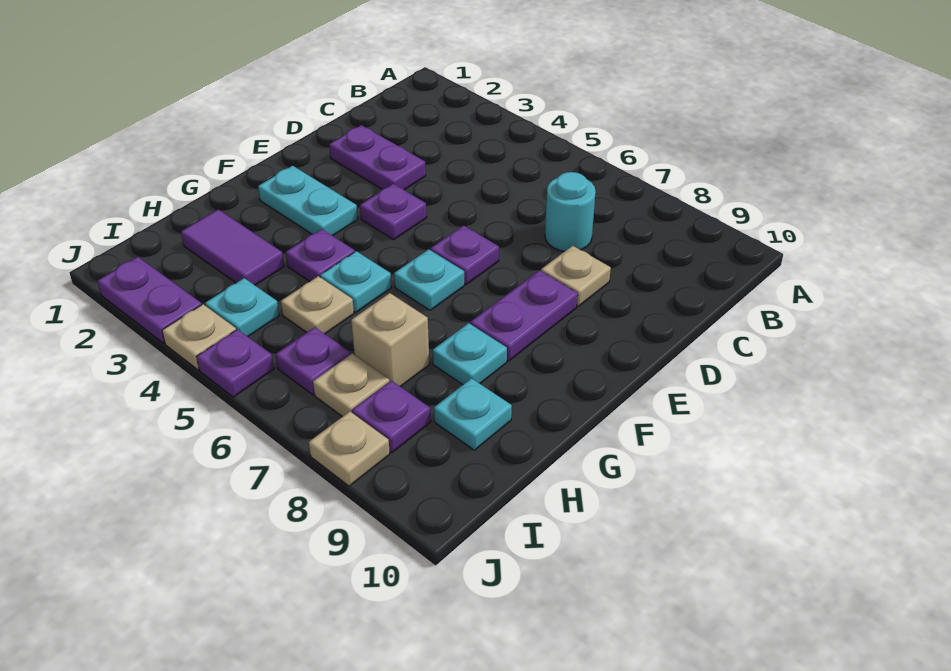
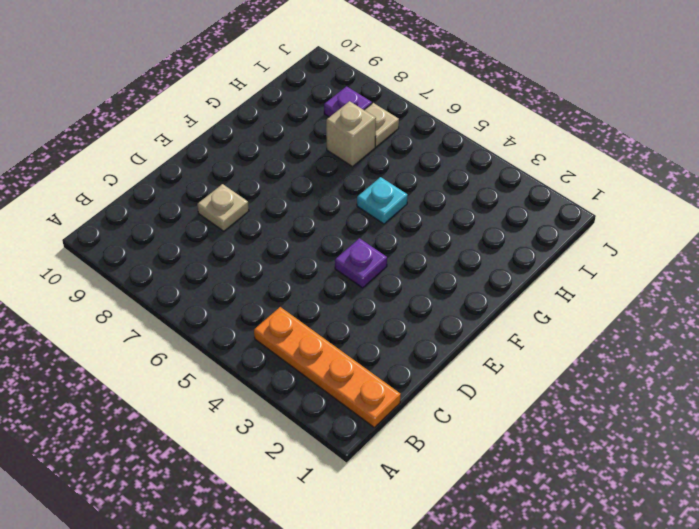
orange 1x4 plate [254,307,401,427] -> none
none -> cyan 1x1 round brick [545,172,596,251]
none -> purple 1x2 plate [329,125,426,190]
none -> purple 1x1 plate [430,225,499,285]

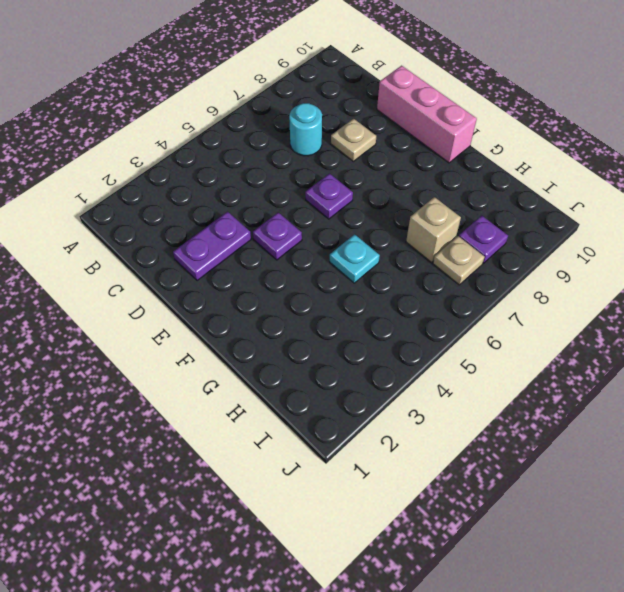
pink 1x3 brick [377,66,477,163] -> none
none -> purple 1x2 plate [470,270,578,361]
none -> cyan 1x2 plate [258,166,358,236]
none -> cyan 1x1 plate [394,249,464,310]

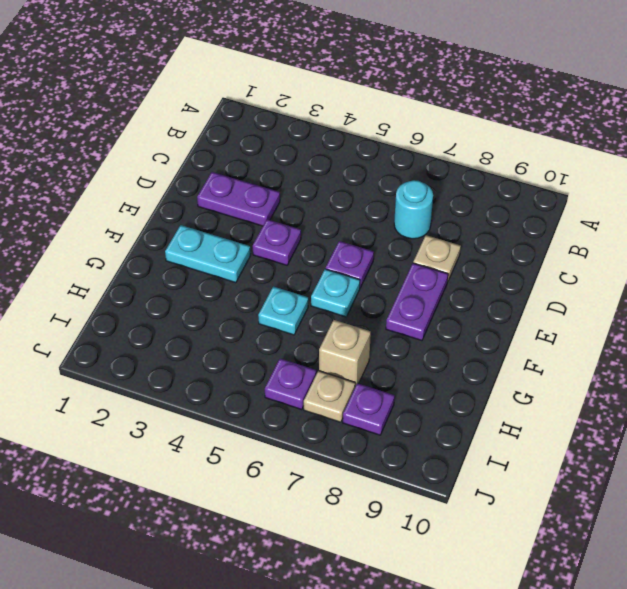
none -> purple 1x1 plate [286,229,355,281]
none -> cyan 1x1 plate [433,323,507,385]
none -> purple 1x2 tile [181,209,284,285]

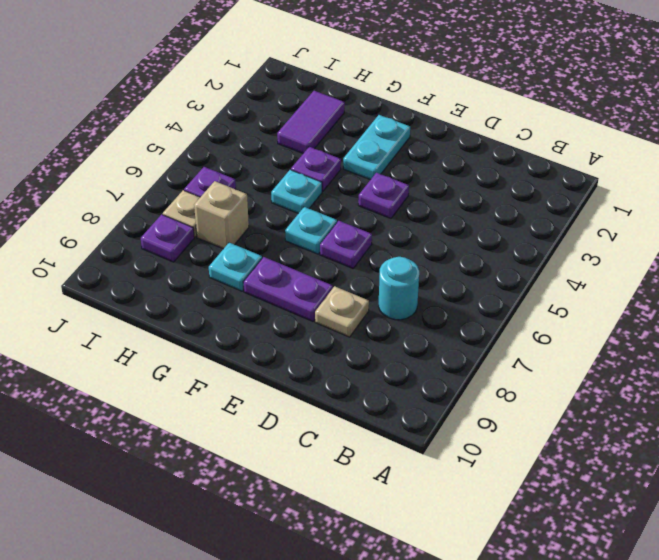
none -> purple 1x2 plate [329,125,426,190]
none -> tan 1x1 plate [281,276,354,334]
none -> cyan 1x1 plate [434,378,512,450]

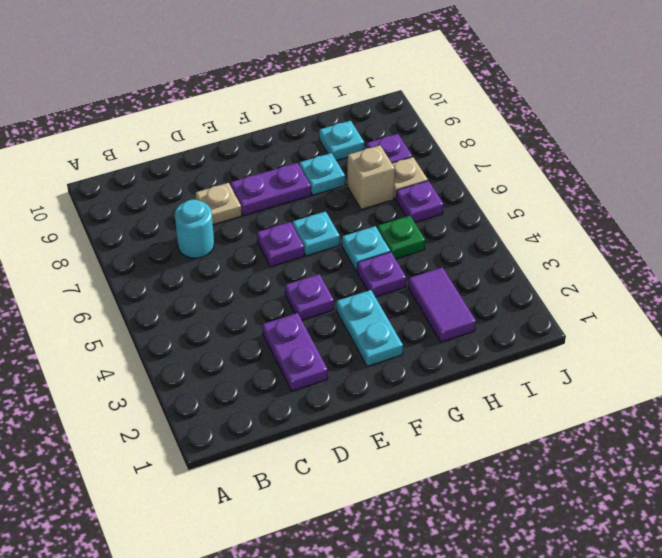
green 1x1 plate [377,216,425,259] -> tan 1x1 plate [281,276,354,334]
none -> cyan 1x1 plate [205,278,279,337]
none -> purple 1x2 plate [97,257,202,343]
none -> tan 1x1 plate [162,304,236,370]

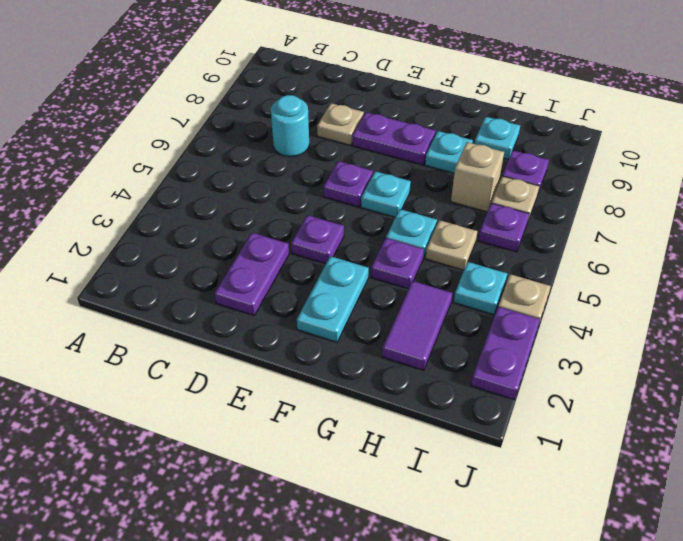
none -> purple 1x1 plate [196,329,274,397]
none -> tan 1x1 plate [309,411,390,486]

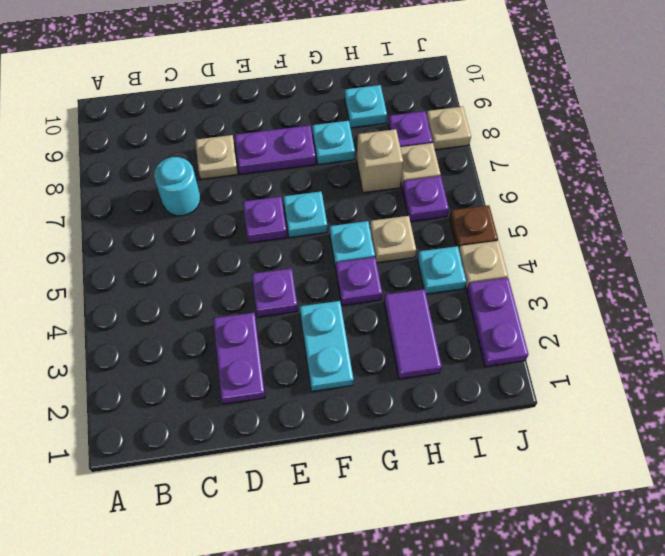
brown 1x1 plate [449,205,498,249] -> purple 1x1 plate [196,329,274,397]

